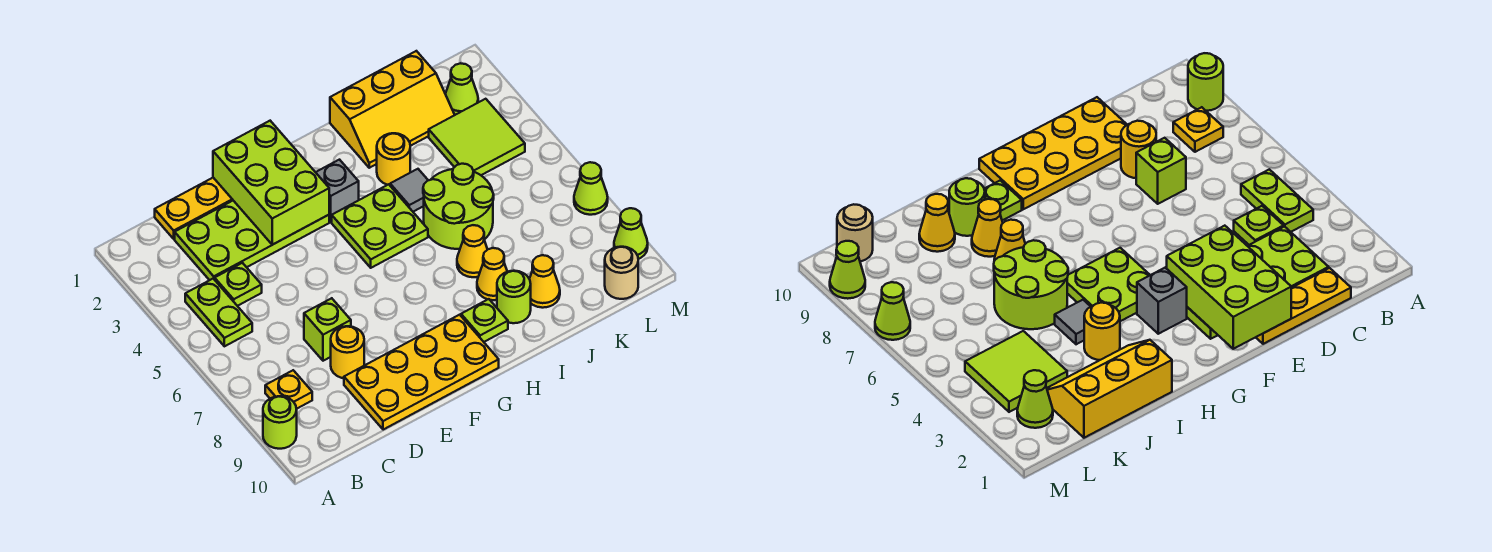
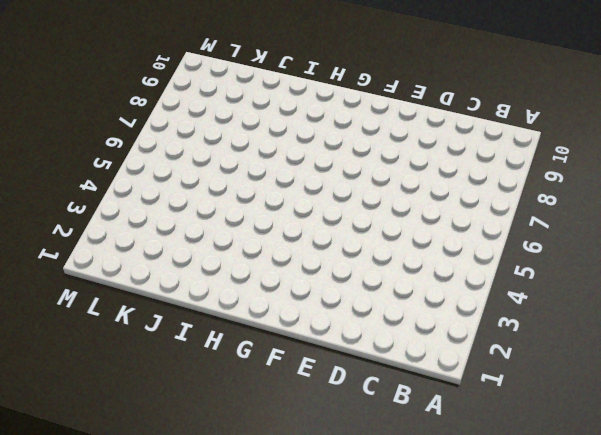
none -> lime 1x1 round brick [263,396,297,449]
none -> lime 1x2 plate [185,279,252,346]
none -> yellow 1x1 plate [265,370,312,409]

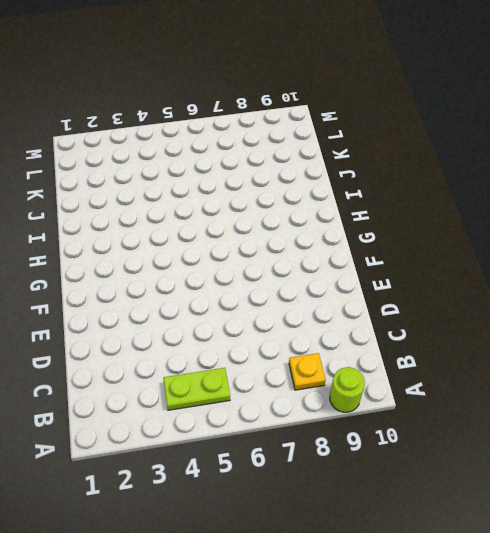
none -> yellow 1x3 plate [155,178,233,239]
none -> lime 2x4 plate [175,201,329,280]
none -> lime 1x1 plate [215,263,262,306]

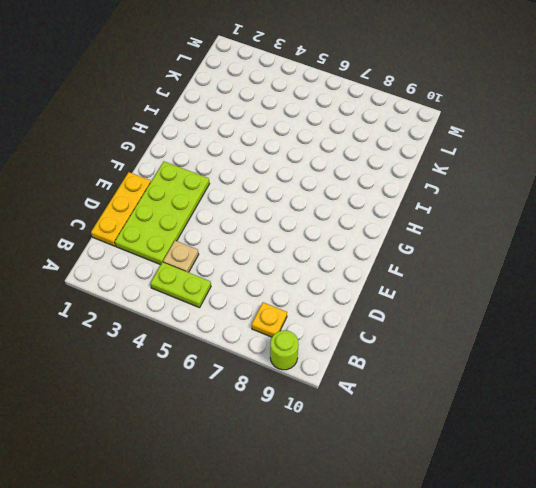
tan 1x1 plate [163,241,199,272] -> lime 1x1 plate [215,263,262,306]
none -> lime 1x1 brick [304,298,351,361]
none -> yellow 1x1 round brick [331,326,364,378]
none -> yellow 2x4 plate [344,315,499,430]

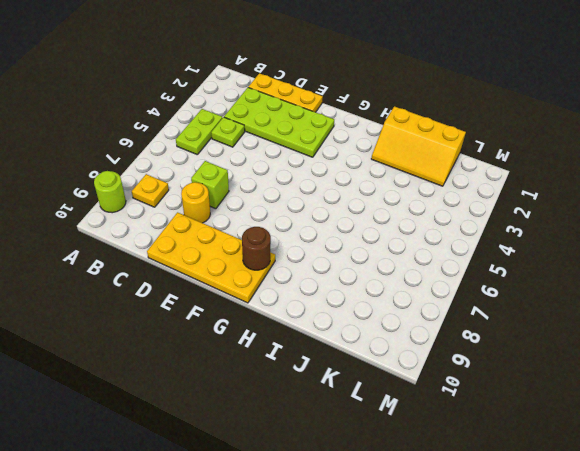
brown 1x1 round brick [242,227,271,270] -> none
none -> grey 1x1 brick [316,160,359,222]
none -> lime 2x2 plate [332,184,428,268]
none -> lime 1x1 plate [461,299,508,342]

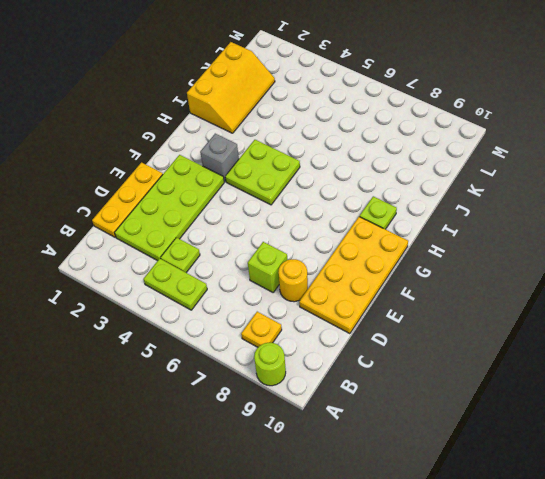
none -> yellow 1x1 round brick [377,133,410,185]
none -> grey 1x1 tile [390,169,428,212]
none -> lime 2x2 round brick [423,164,494,249]

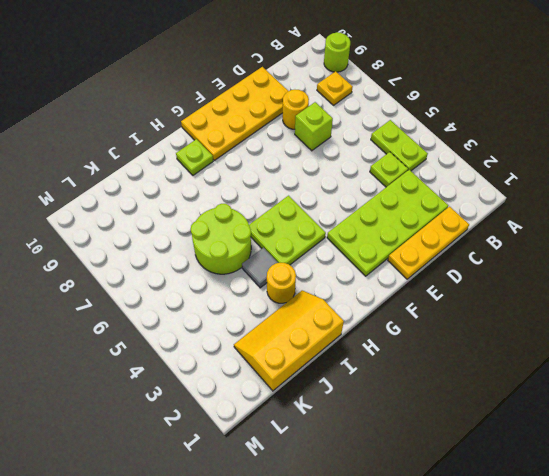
none -> grey 1x1 brick [316,160,359,222]
none -> yellow 1x1 cone [457,225,488,277]
none -> yellow 1x1 cone [477,248,507,300]

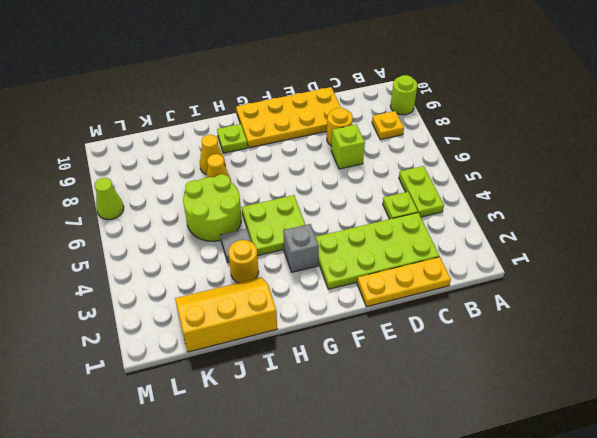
none -> lime 1x1 round brick [497,271,531,323]
none -> yellow 1x1 cone [530,255,560,308]
none -> lime 2x2 tile [429,99,525,175]

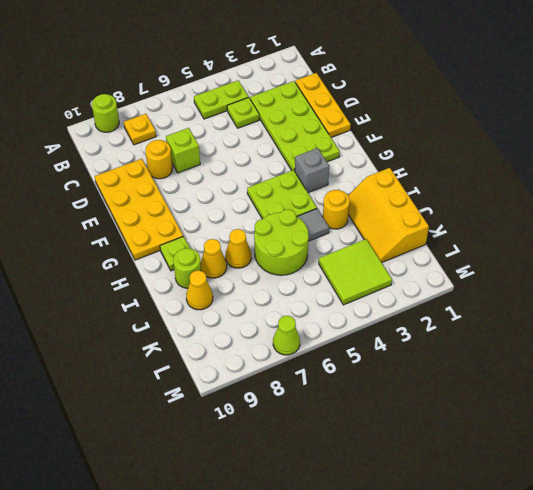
none -> lime 1x1 cone [446,63,478,115]
none -> tan 1x1 round brick [605,247,638,299]
none -> lime 1x1 cone [614,208,648,259]

